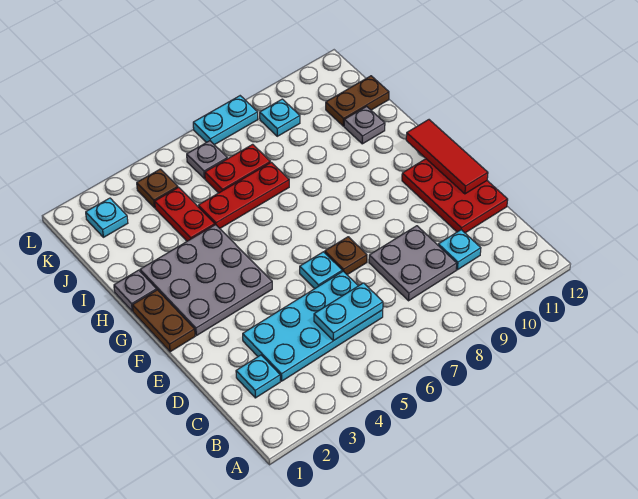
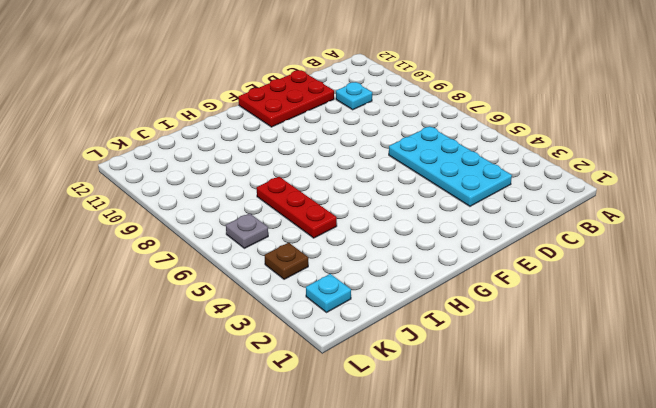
none -> cyan 1x1 plate [236,355,280,398]
none -> grey 2x2 plate [369,226,457,301]
none -> cyan 1x1 plate [300,252,342,289]

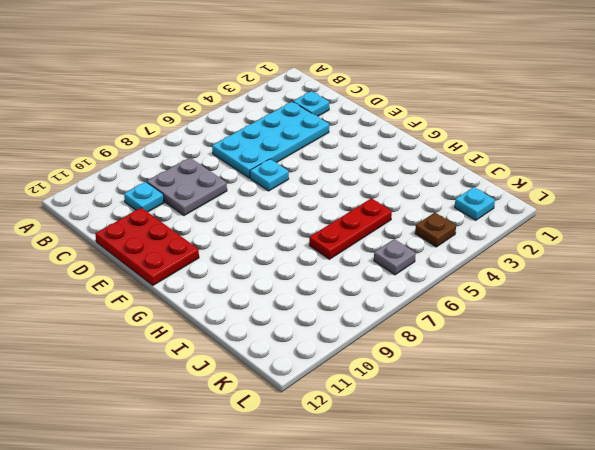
none -> brown 1x1 plate [325,237,367,275]
none -> brown 1x2 plate [133,290,195,352]
none -> grey 3x3 plate [140,225,272,336]

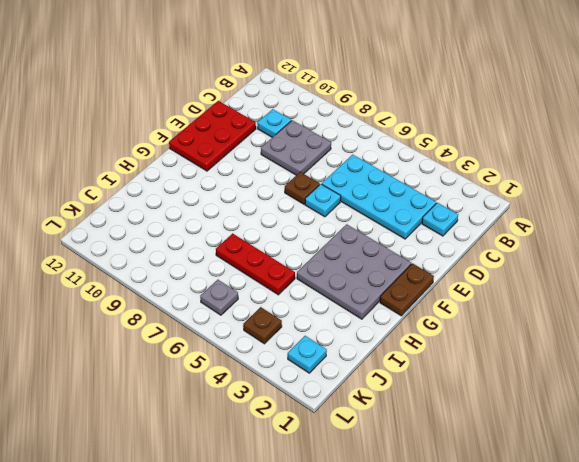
none -> grey 1x1 plate [114,270,157,311]
none -> red 1x2 plate [155,187,215,241]
none -> grey 1x1 plate [344,106,385,144]

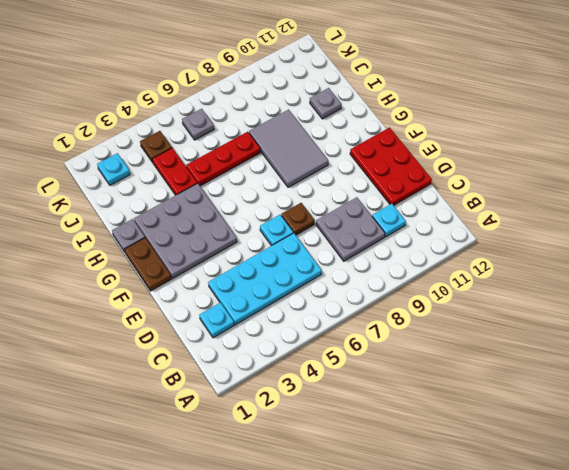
grey 2x3 tile [249,110,328,187] -> none
none -> red 1x2 plate [205,144,270,193]
none -> brown 1x2 plate [326,76,389,126]
none -> cyan 1x1 plate [260,99,300,136]

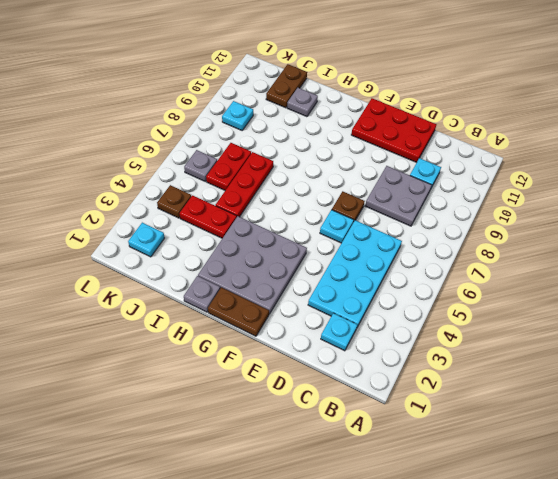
none -> cyan 1x2 plate [193,96,258,145]
none -> cyan 1x2 plate [314,283,383,341]
none -> red 1x3 tile [406,120,488,194]

